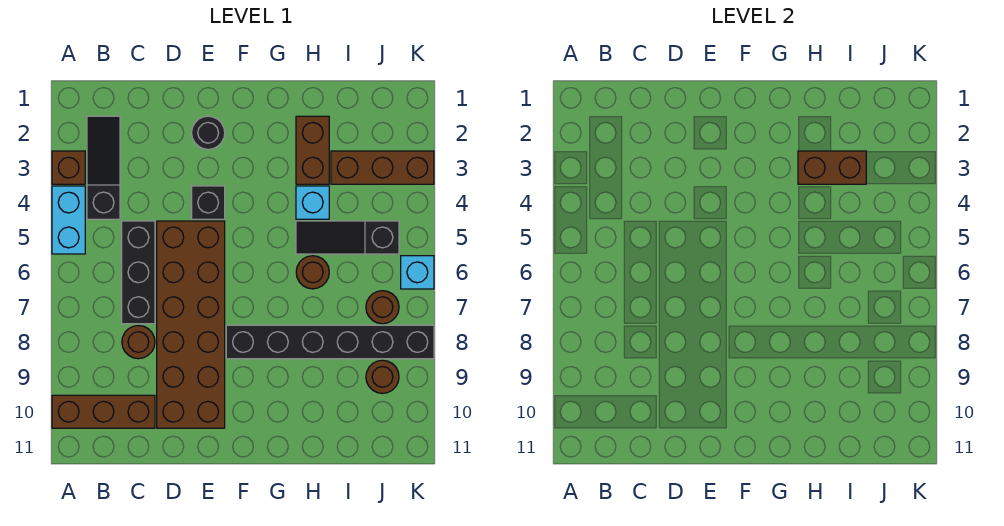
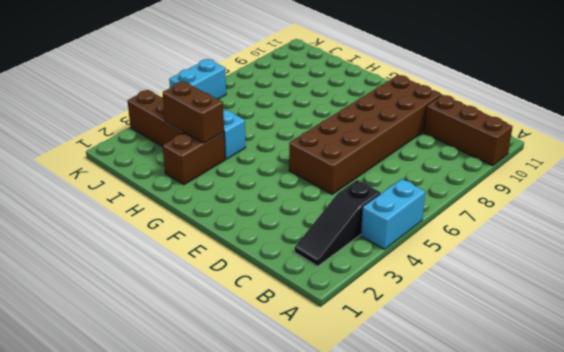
cyan 1x2 brick [169,59,226,99] -> cyan 1x1 brick [401,256,434,289]
none -> brown 1x1 brick [52,151,85,184]
none -> black 1x3 brick [122,221,155,324]
none -> brown 1x1 round brick [122,326,155,359]

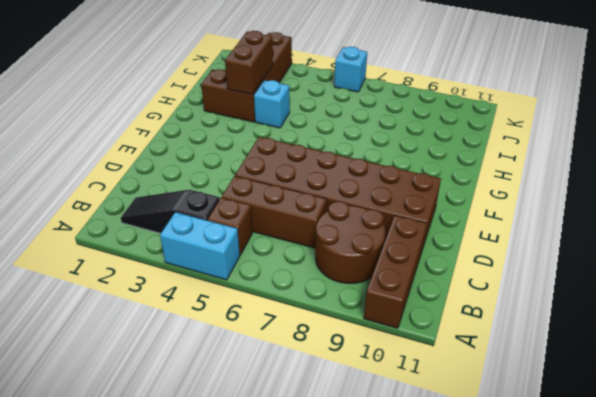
brown 1x1 brick [208,198,253,255] -> brown 1x1 brick moved to [52,151,85,184]
brown 2x2 round brick [315,201,385,284] -> brown 1x1 round brick [122,326,155,359]
brown 1x3 brick [222,176,327,248] -> black 1x3 brick [122,221,155,324]
none -> black 1x1 round brick [192,116,225,149]
none -> black 1x1 brick [192,186,225,219]
none -> black 1x6 brick [226,325,434,359]

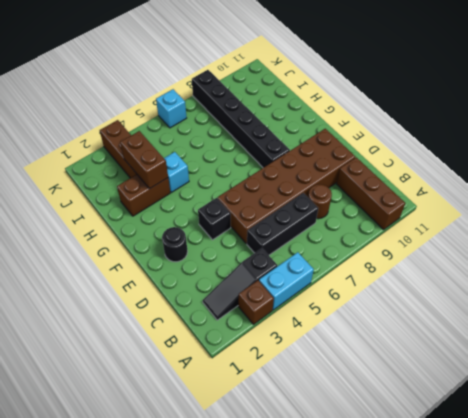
none -> black 1x3 slope [296,221,399,254]
none -> brown 1x1 round brick [296,256,329,289]
none -> brown 1x1 round brick [366,291,399,324]

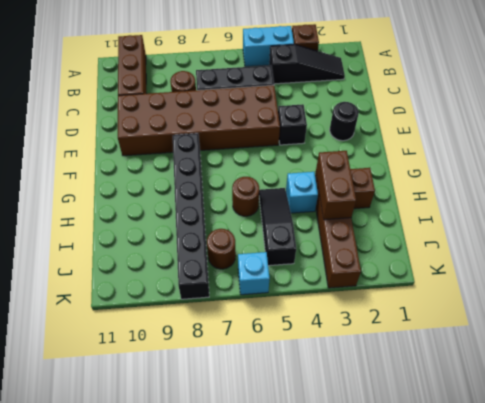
none -> brown 1x1 round brick [366,360,399,393]

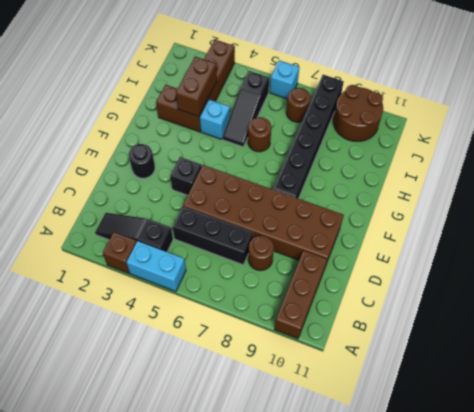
brown 2x2 round brick [333,85,383,141] -> brown 1x1 round brick [366,360,399,393]

